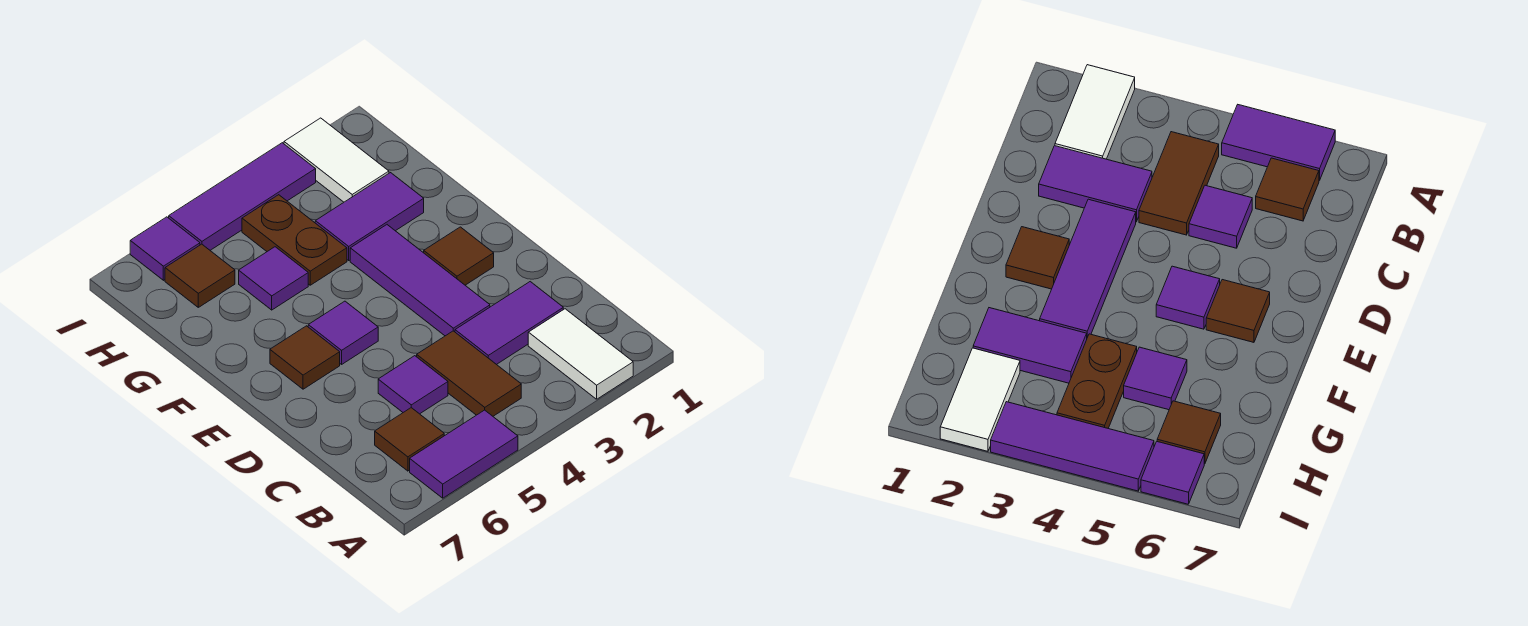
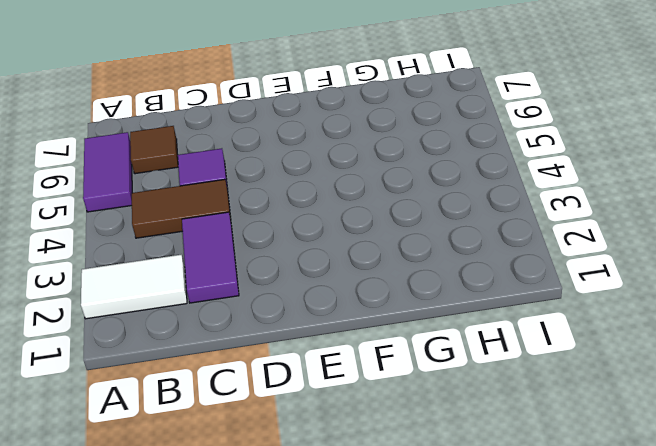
none -> purple 1x3 tile [350,225,490,336]
none -> brown 1x1 tile [424,227,494,285]
none -> purple 1x1 tile [308,301,378,364]

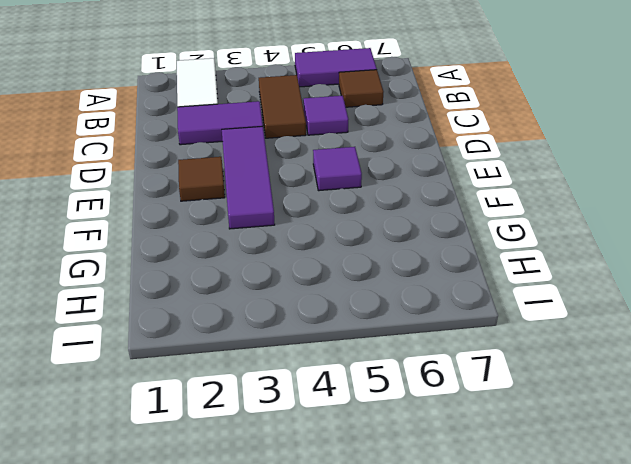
none -> brown 1x1 tile [270,326,340,389]
none -> purple 1x2 tile [315,173,424,260]
none -> brown 1x2 plate [242,195,347,285]

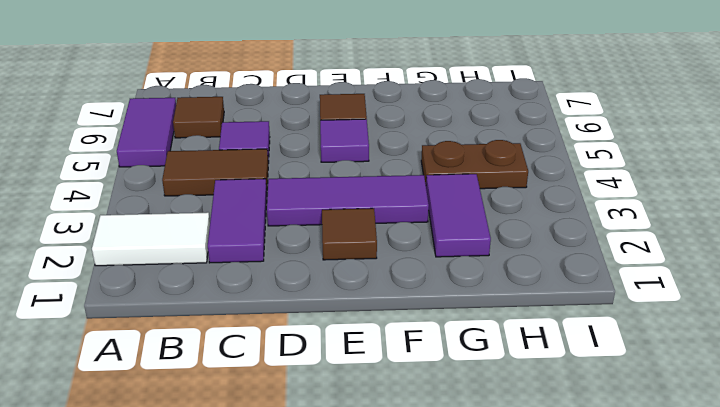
none -> purple 1x1 tile [239,247,308,310]
none -> white 1x2 tile [284,118,389,202]
none -> brown 1x1 tile [165,244,235,307]

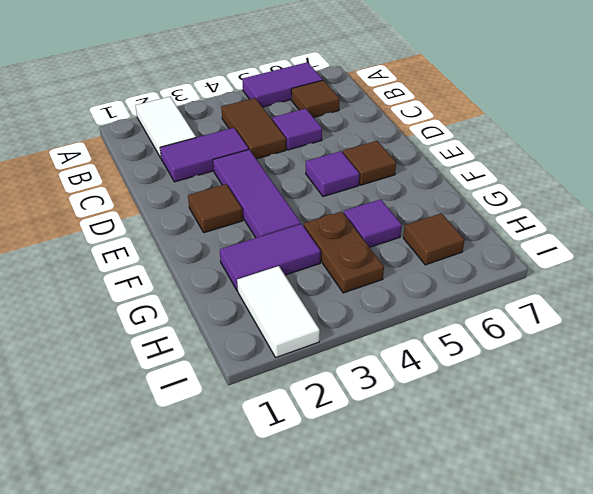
none -> purple 1x3 tile [169,143,316,250]
none -> purple 1x1 tile [130,217,200,280]

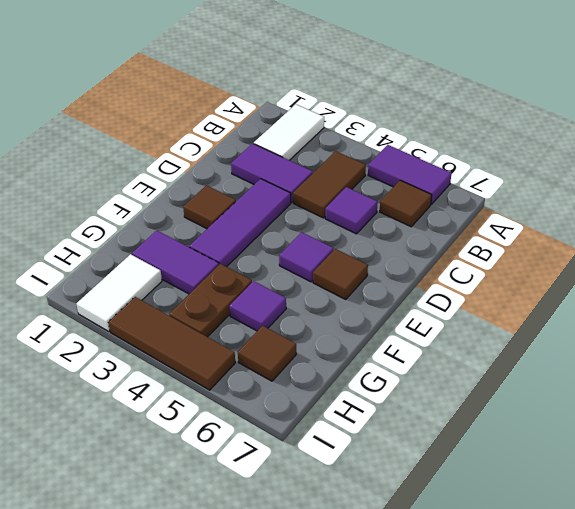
brown 1x3 tile [108,297,235,390] -> purple 1x3 tile [169,143,316,250]
none -> purple 1x1 tile [130,217,200,280]

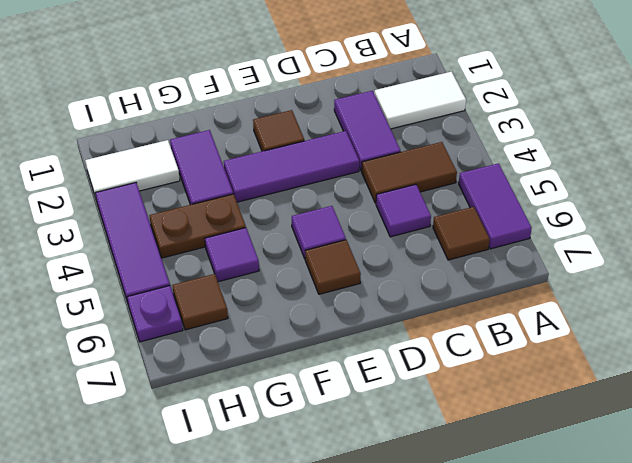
purple 1x1 plate [127,286,183,342] -> purple 1x1 tile [130,217,200,280]

